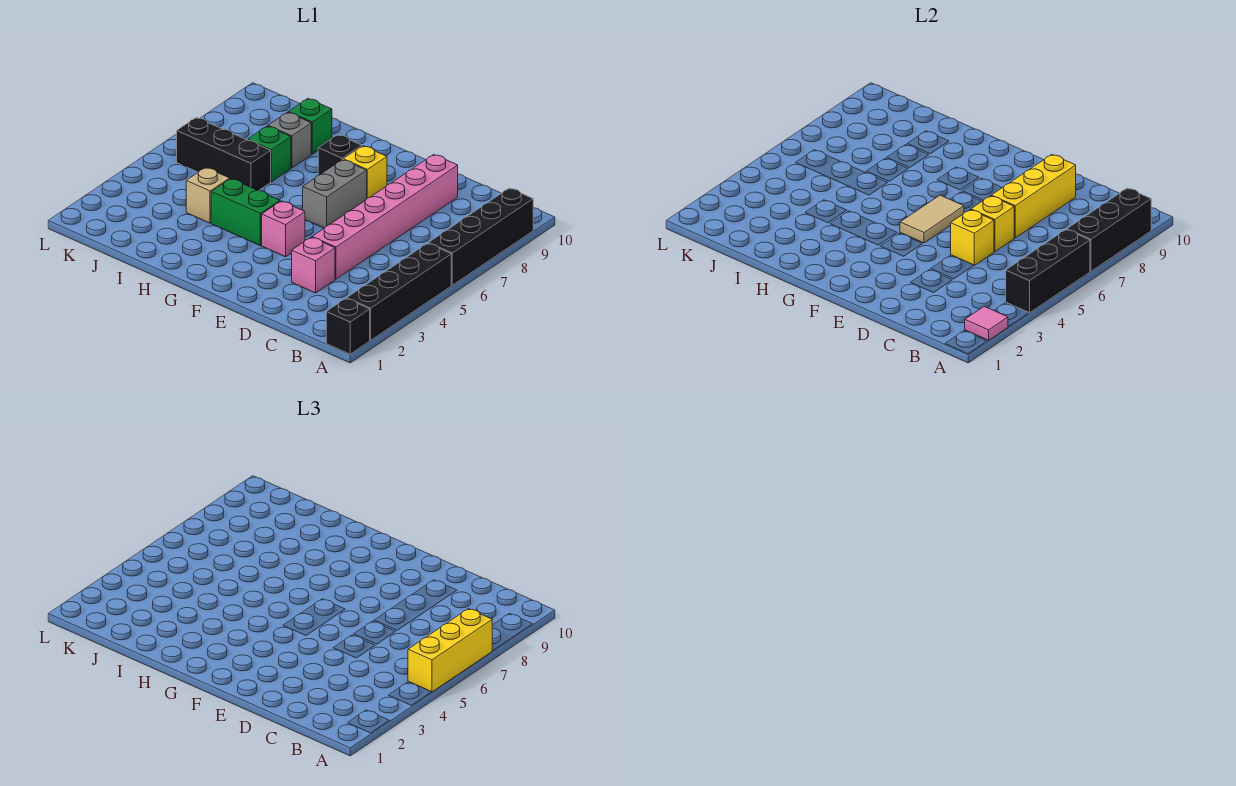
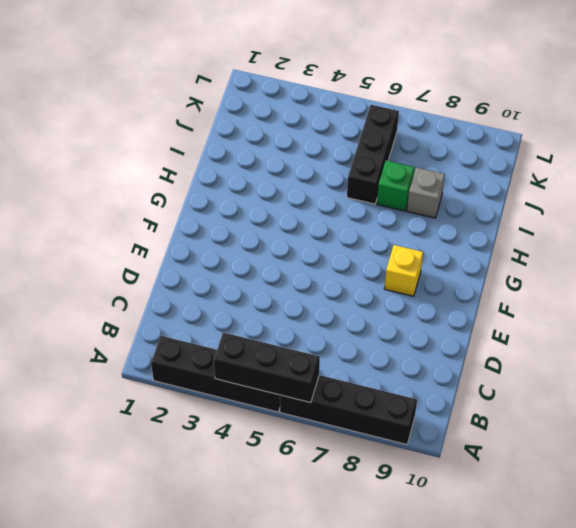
none -> black 1x1 brick [326,298,370,354]
none -> pink 1x1 brick [292,237,335,293]
none -> pink 1x6 brick [312,155,458,279]

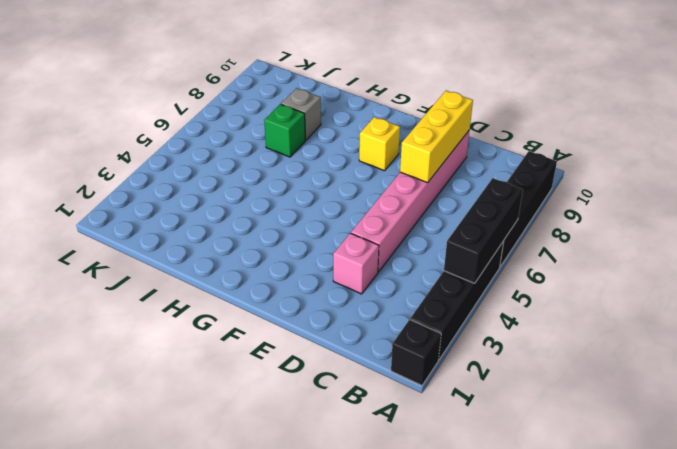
none -> pink 1x1 brick [262,201,305,257]
none -> grey 1x2 brick [303,160,367,228]
none -> green 1x2 brick [211,179,280,246]

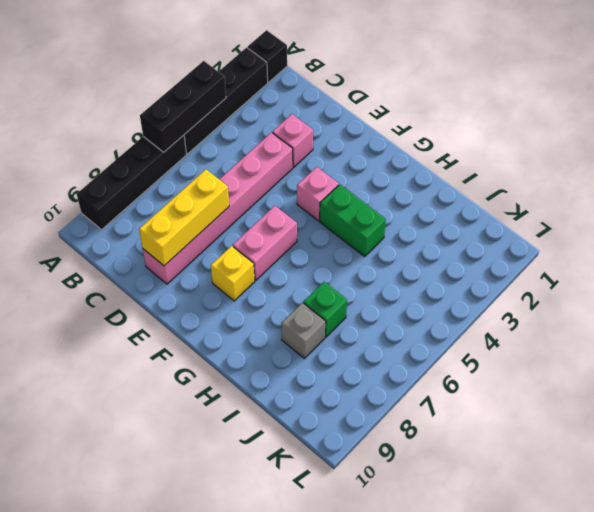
pink 1x2 brick [233,206,297,280] -> grey 1x2 brick [303,160,367,228]
none -> black 1x1 brick [318,135,362,175]
none -> tan 1x1 brick [186,167,230,223]
none -> black 1x3 brick [177,117,271,191]

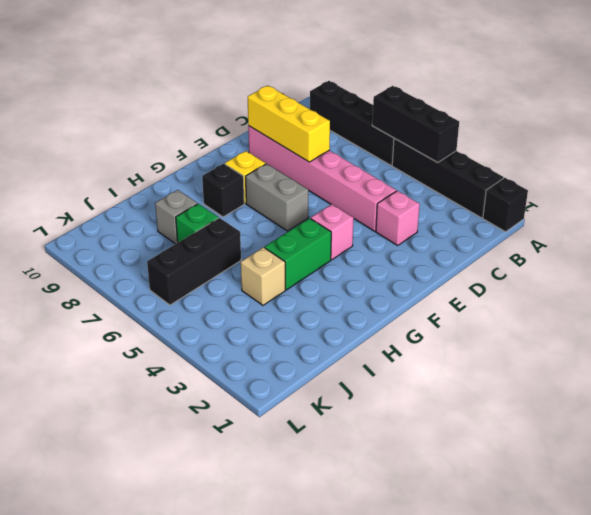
none -> green 1x1 brick [288,99,332,154]
none -> pink 1x1 tile [965,306,1008,340]
none -> black 1x3 brick [1067,188,1151,271]

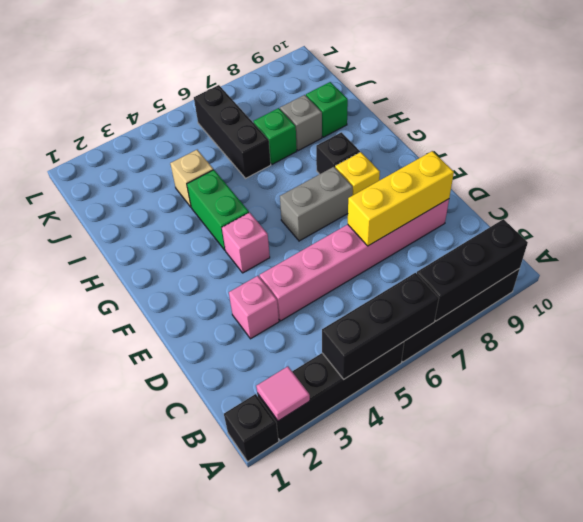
none -> yellow 1x1 brick [951,210,994,265]
none -> yellow 1x1 brick [971,196,1014,252]
none -> tan 1x2 tile [900,195,964,243]

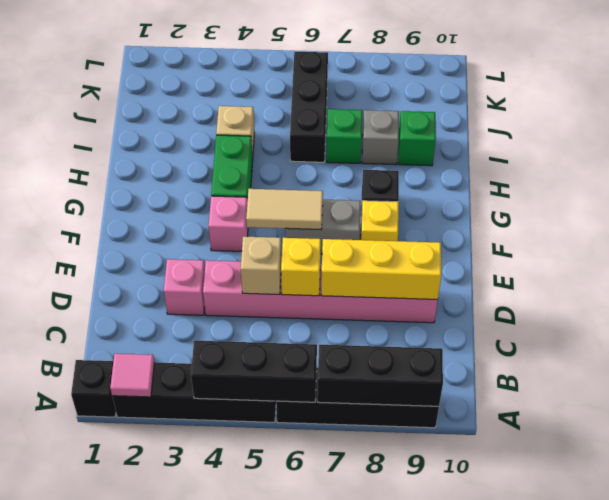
tan 1x1 brick [241,236,282,295] -> yellow 1x1 brick [951,210,994,265]
none -> yellow 1x3 brick [408,609,492,692]

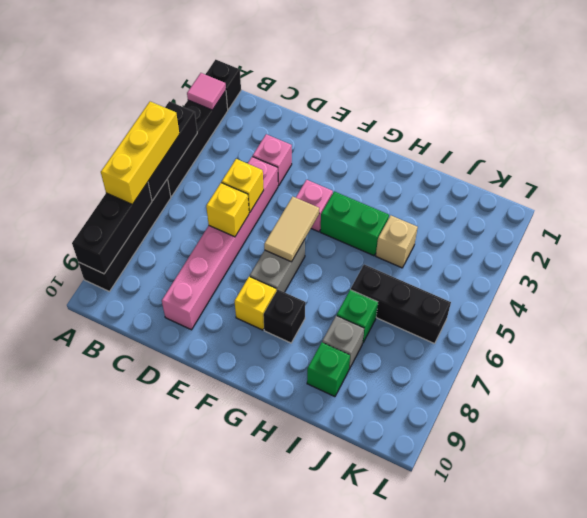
none -> yellow 1x3 brick [991,155,1076,238]

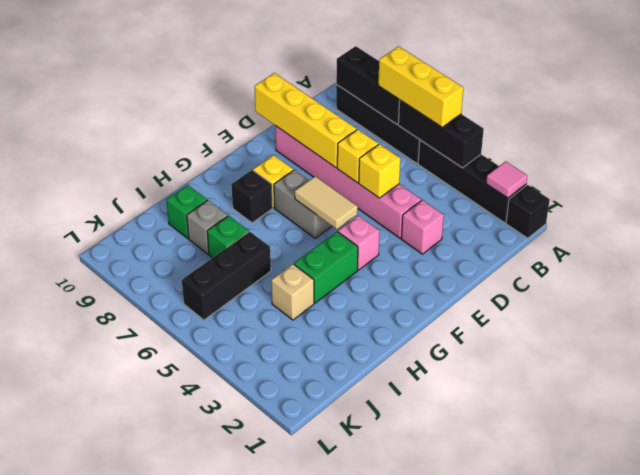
yellow 1x4 brick [254,73,357,168] -> yellow 1x3 brick [991,155,1076,238]

